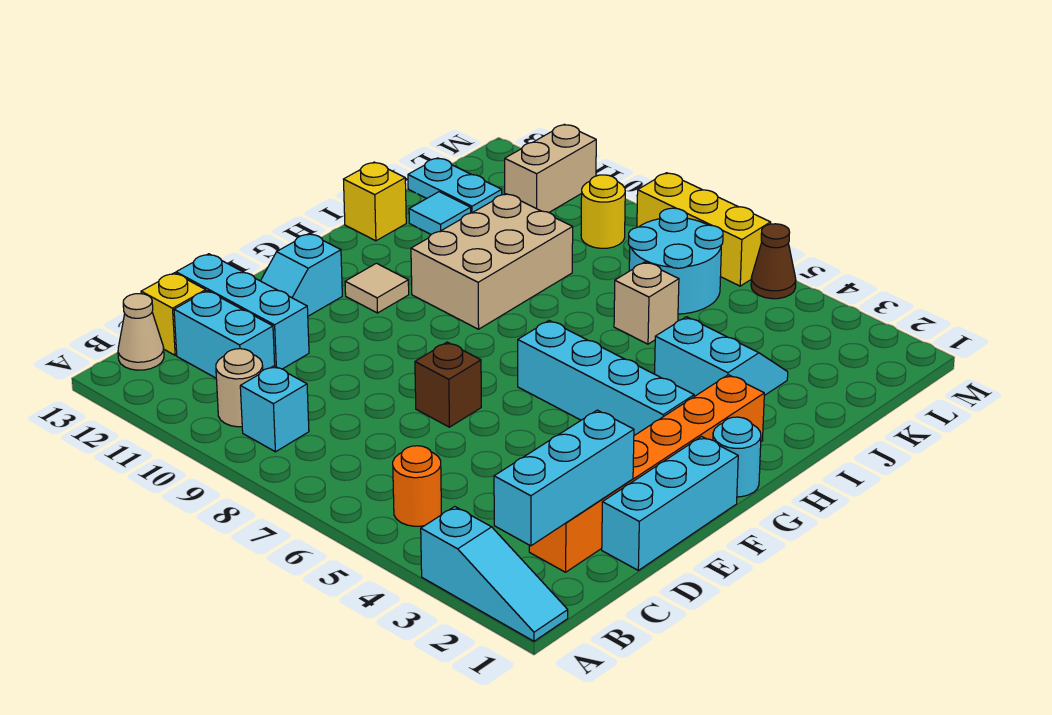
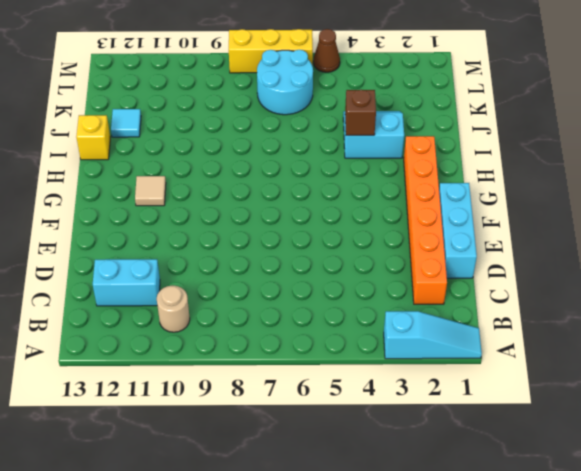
brown 1x1 brick [345,90,376,135] -> brown 1x1 brick moved to [415,342,481,427]
none -> orange 1x1 round brick [393,446,441,526]
none -> cyan 1x1 brick [240,366,309,452]
none -> tan 1x1 cone [118,294,164,370]

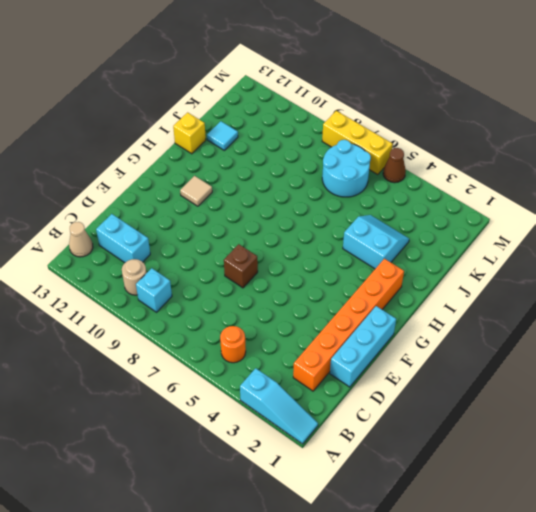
none -> yellow 1x1 brick [141,273,206,355]
none -> cyan 1x3 brick [176,254,309,369]
none -> cyan 1x2 slope [261,233,342,316]

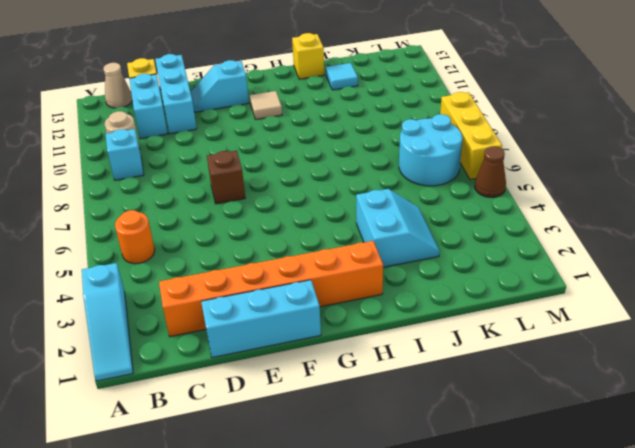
none -> cyan 1x1 round brick [713,417,761,497]
none -> cyan 1x4 brick [518,321,694,435]
none -> tan 2x3 brick [411,194,573,329]

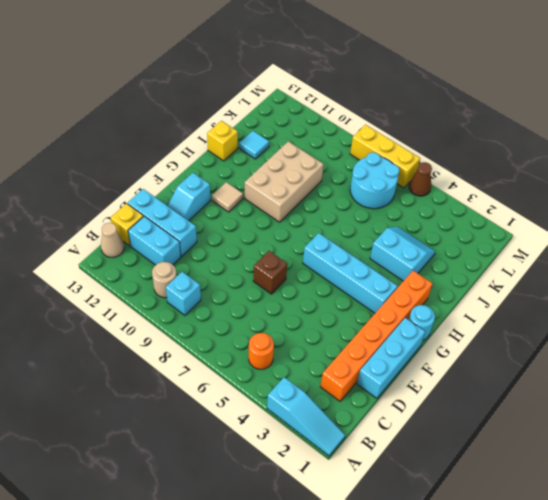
none -> tan 1x1 brick [614,262,679,344]
none -> cyan 1x2 plate [408,158,502,213]
none -> yellow 1x1 round brick [581,175,625,248]

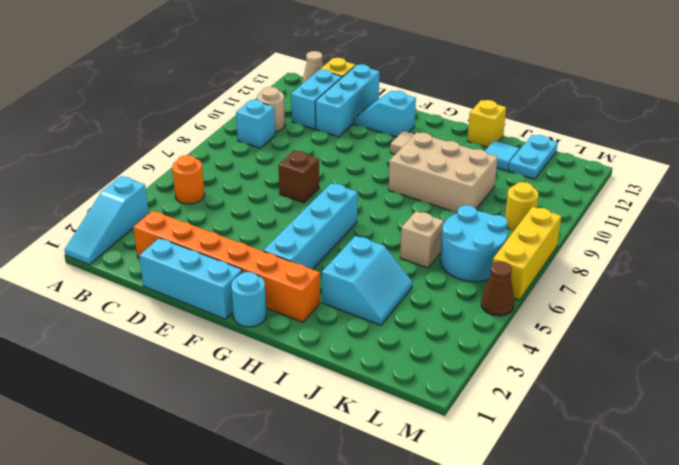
none -> tan 1x2 brick [505,124,596,213]
none -> cyan 1x3 brick [494,410,634,546]

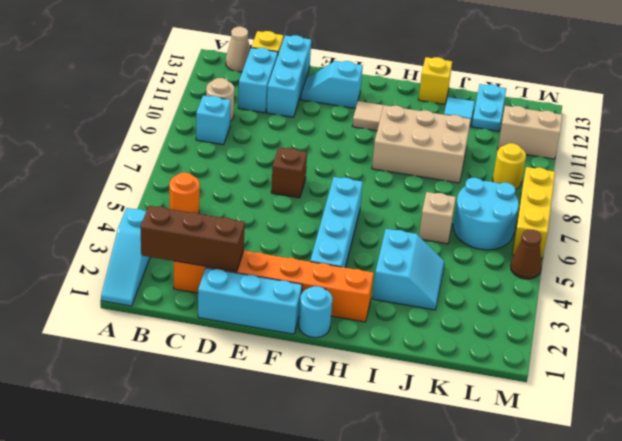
brown 1x3 brick [140,206,245,272] -> cyan 1x3 brick [494,410,634,546]

